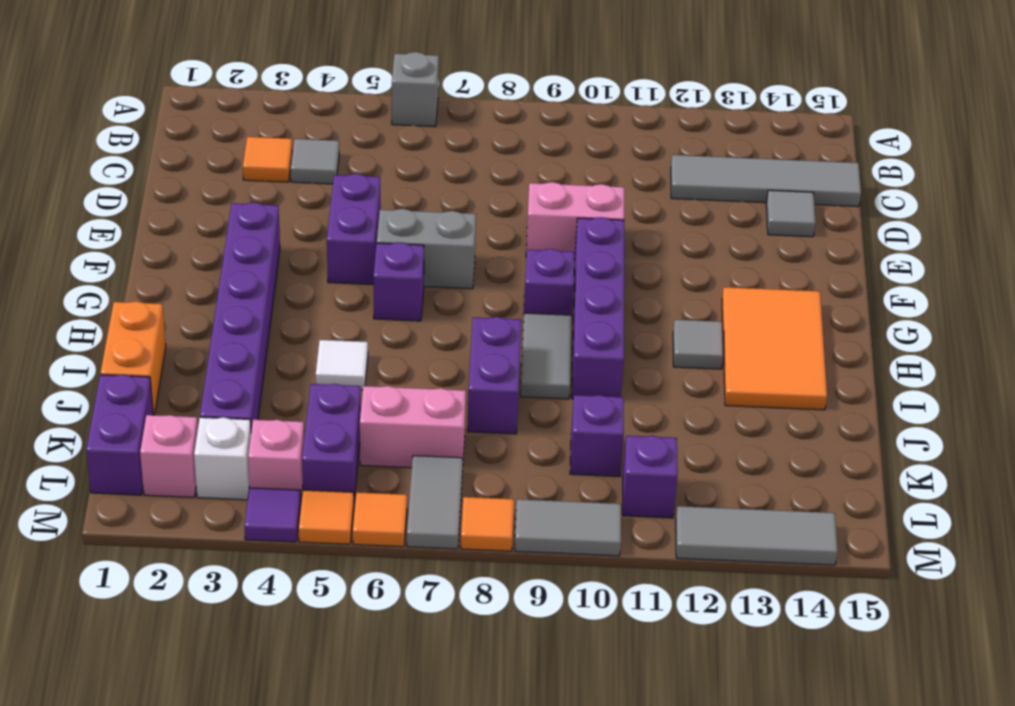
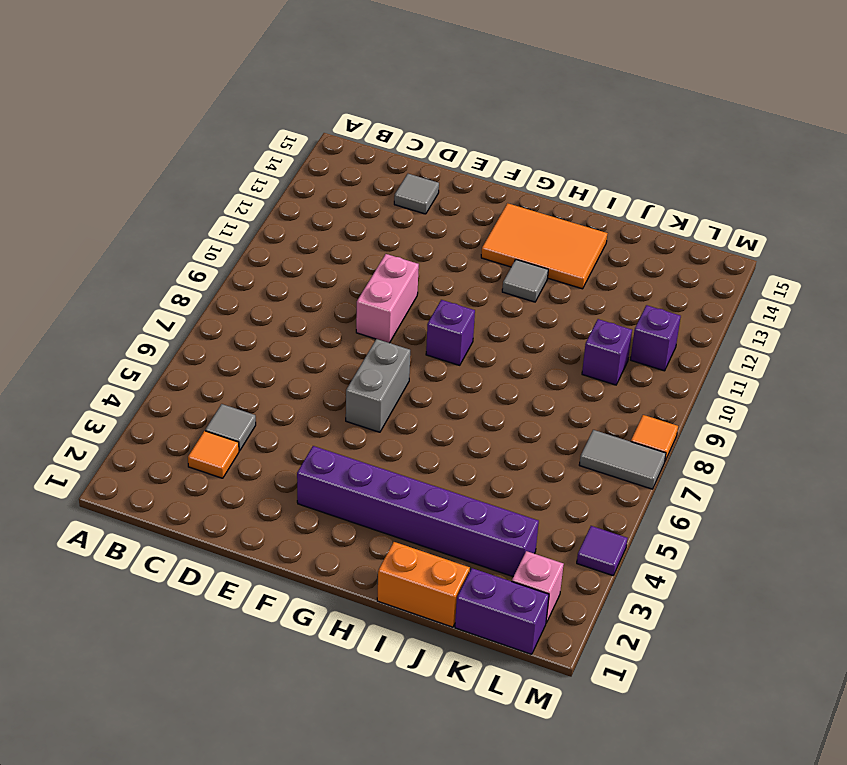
none -> grey 1x1 brick [392,52,439,127]
none -> grey 1x4 tile [671,155,861,207]
none -> purple 1x2 brick [327,174,381,284]
none -> purple 1x4 brick [572,217,624,399]

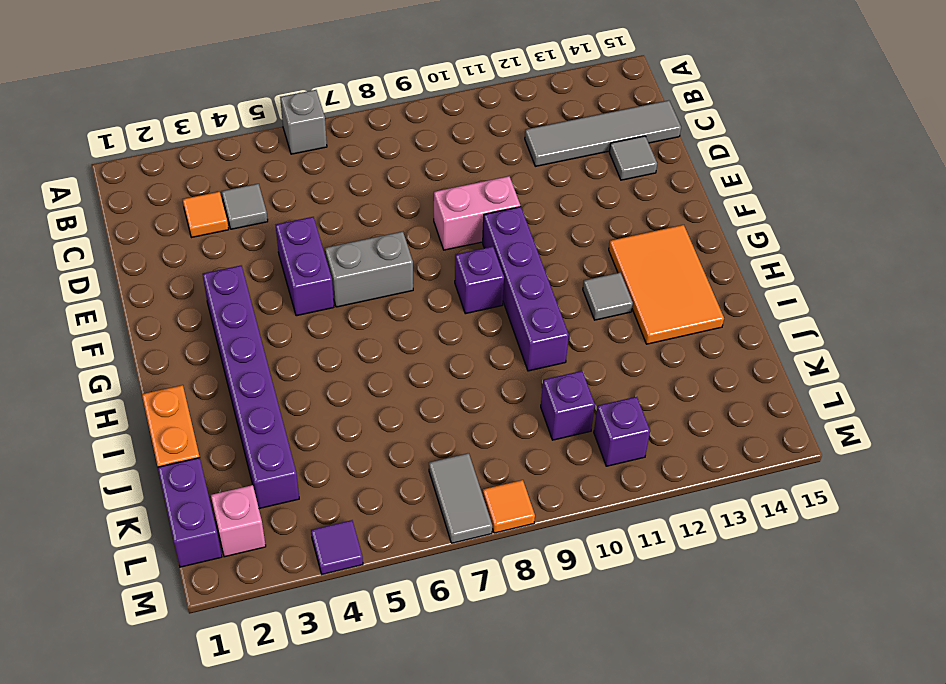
none -> purple 1x1 brick [373,242,424,321]
none -> grey 1x2 tile [521,313,572,399]
none -> white 1x1 tile [316,340,368,390]
none -> purple 1x2 brick [467,317,521,434]

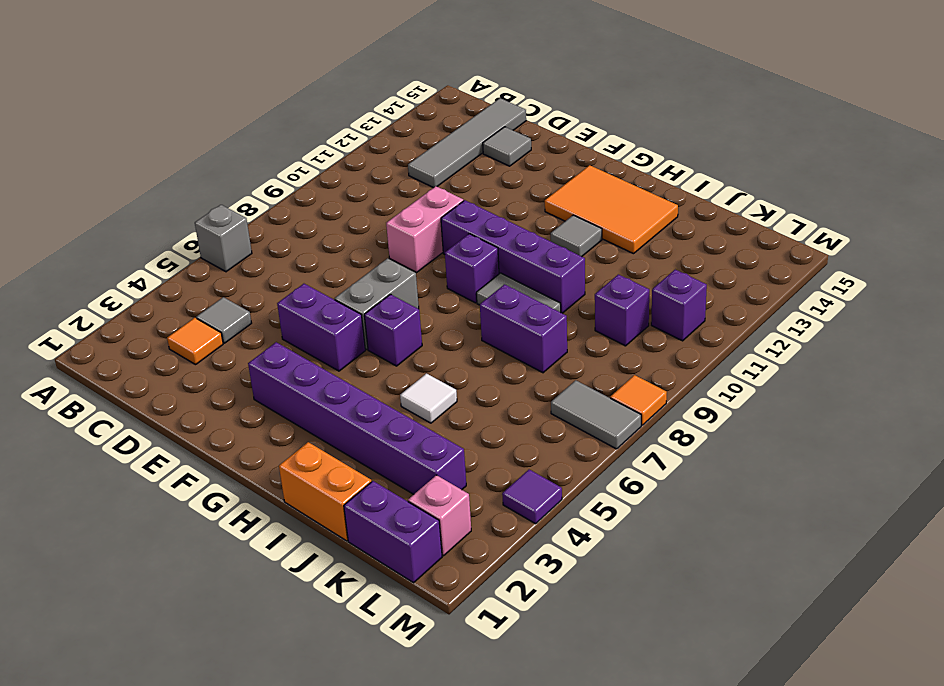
none -> purple 1x2 brick [302,384,361,500]
none -> pink 1x2 brick [360,386,466,468]
none -> white 1x1 brick [194,417,251,500]
none -> pink 1x1 brick [248,420,304,498]

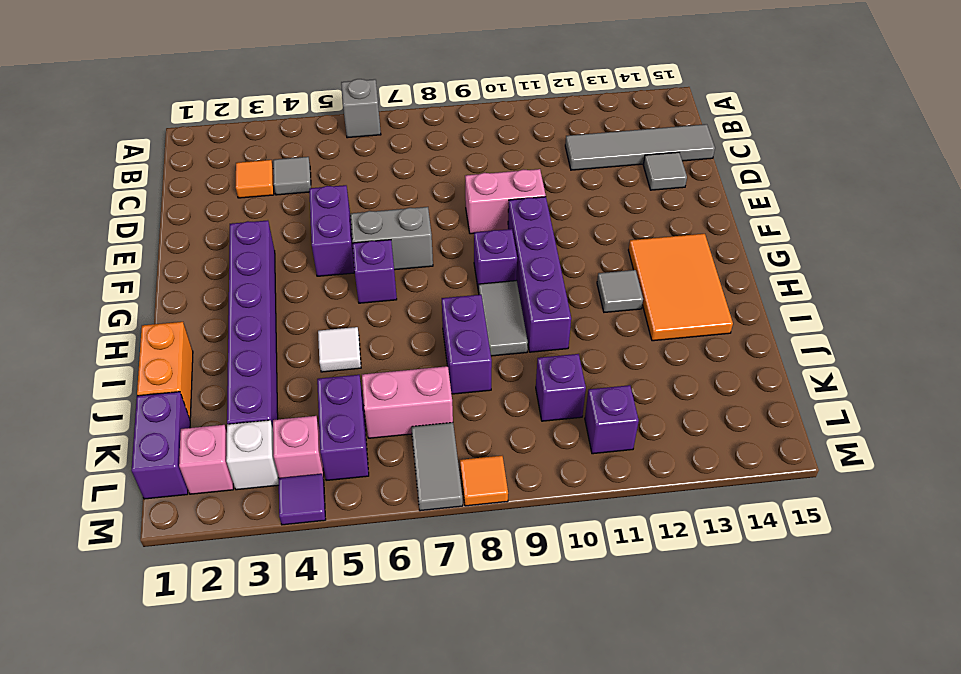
none -> orange 1x1 tile [299,490,354,544]
none -> orange 1x1 tile [353,492,407,547]
none -> grey 1x2 tile [515,499,621,556]
none -> grey 1x3 tile [676,506,838,565]

